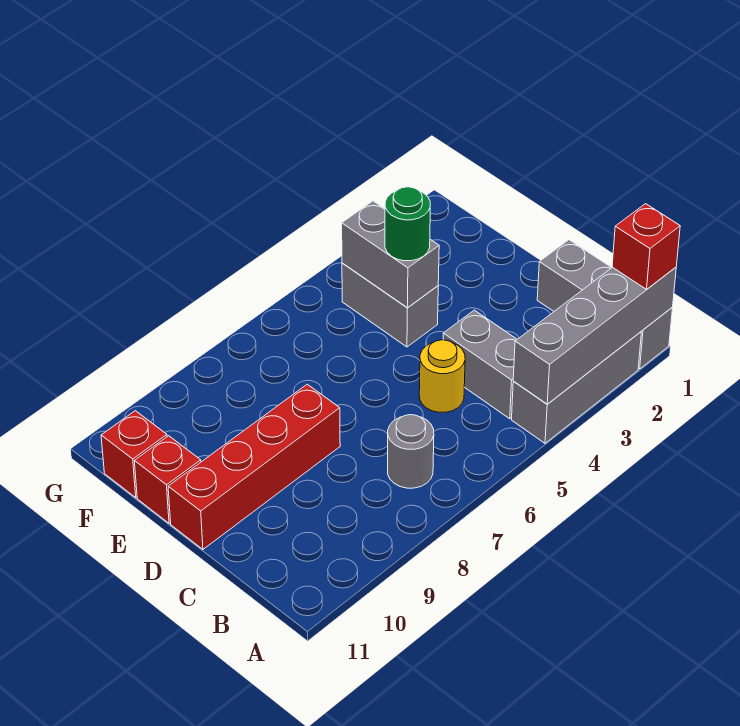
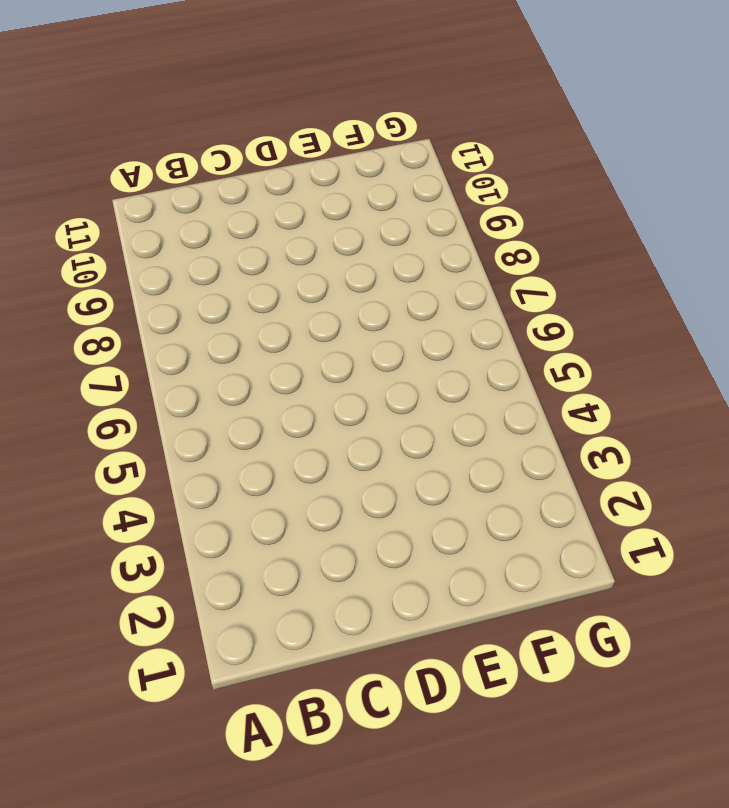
none -> grey 1x3 brick [537,240,672,369]
none -> grey 1x3 brick [512,332,641,443]
none -> grey 1x2 brick [443,310,517,419]

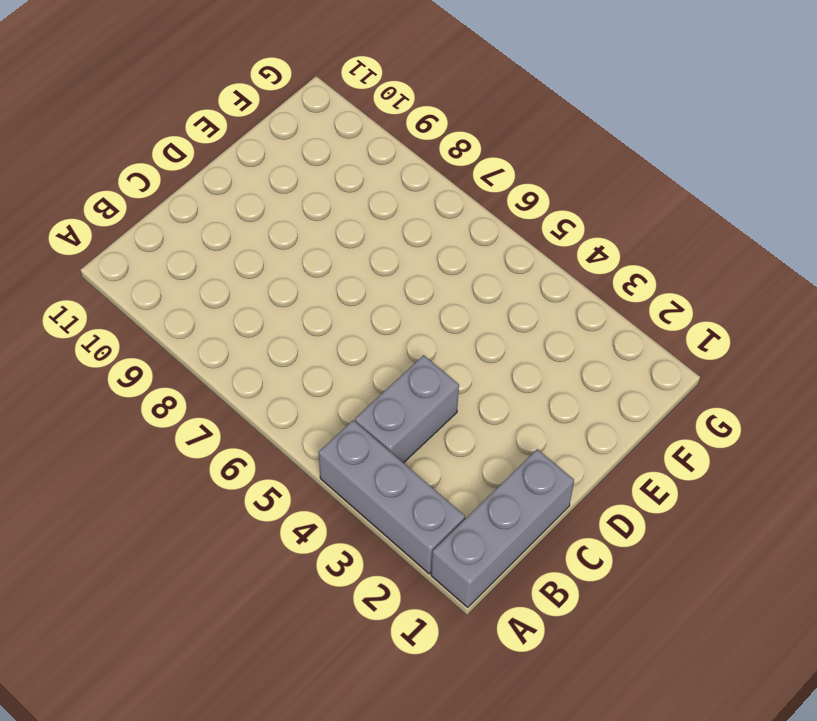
none -> grey 1x1 round brick [388,415,434,488]
none -> yellow 1x1 round brick [419,340,465,412]
none -> red 1x4 brick [168,384,340,549]

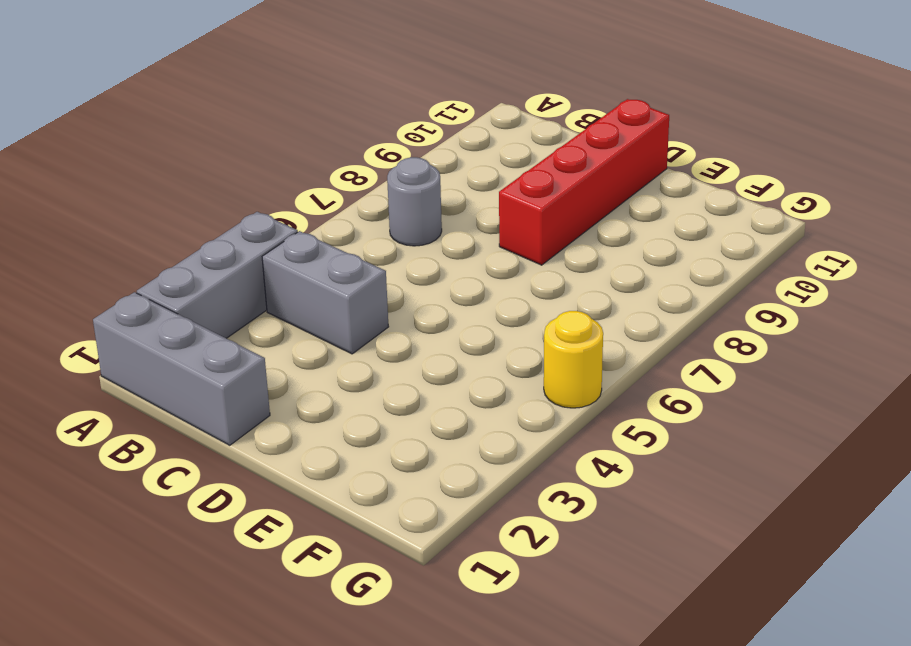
yellow 1x1 round brick [544,311,603,408] -> yellow 1x1 round brick moved to [419,340,465,412]
none -> grey 1x2 brick [342,263,438,347]
none -> red 1x1 brick [134,436,201,523]
none -> red 1x1 brick [101,411,167,498]

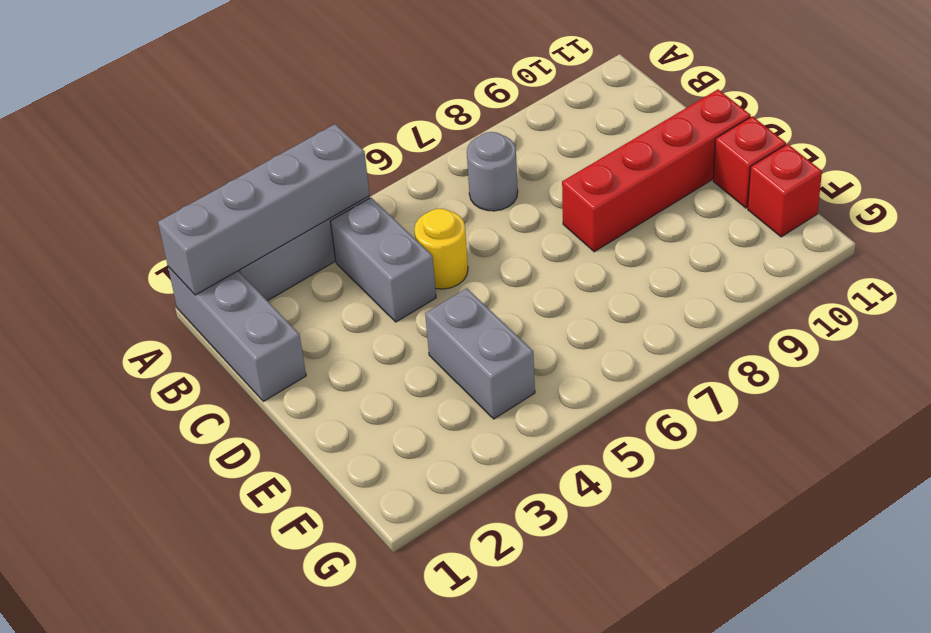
none -> grey 1x2 brick [342,201,439,308]
none -> red 1x1 brick [612,204,680,289]
none -> green 1x1 round brick [385,187,430,261]

